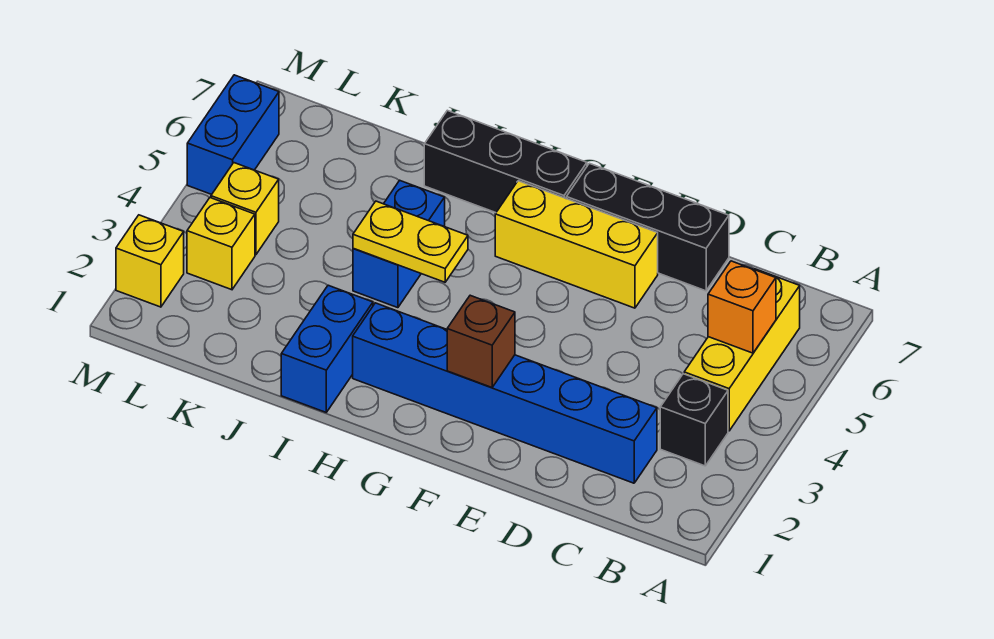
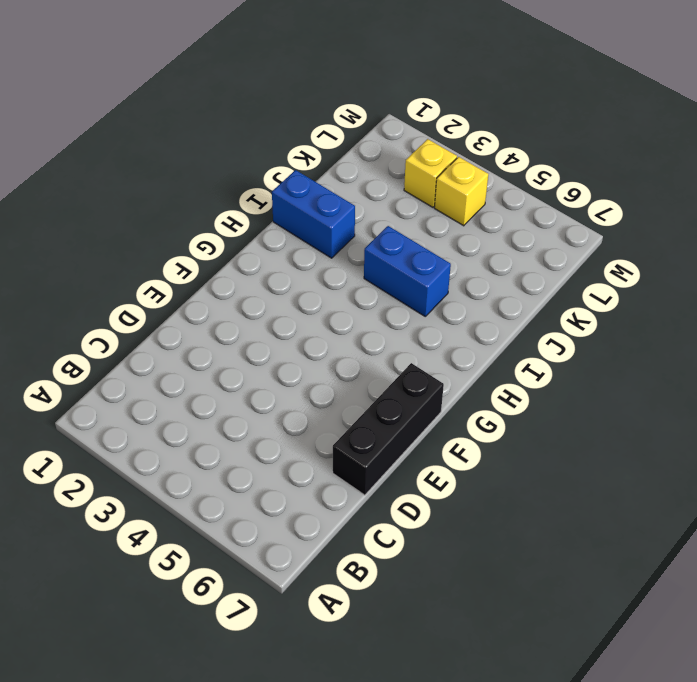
none -> black 1x1 brick [660,374,728,466]
none -> yellow 1x3 brick [684,269,800,431]
none -> blue 1x6 brick [353,303,657,483]

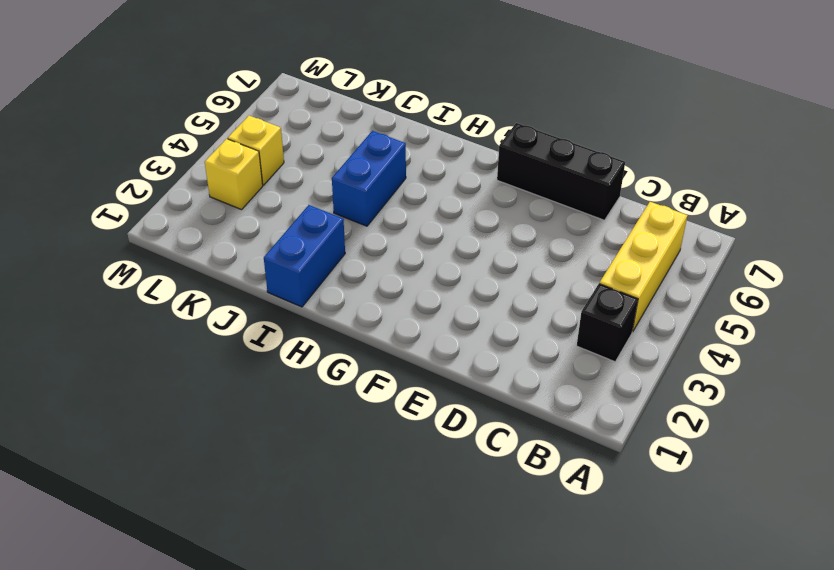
none -> blue 1x6 brick [353,303,657,483]
none -> yellow 1x3 brick [495,181,658,308]
none -> black 1x3 brick [424,110,587,213]

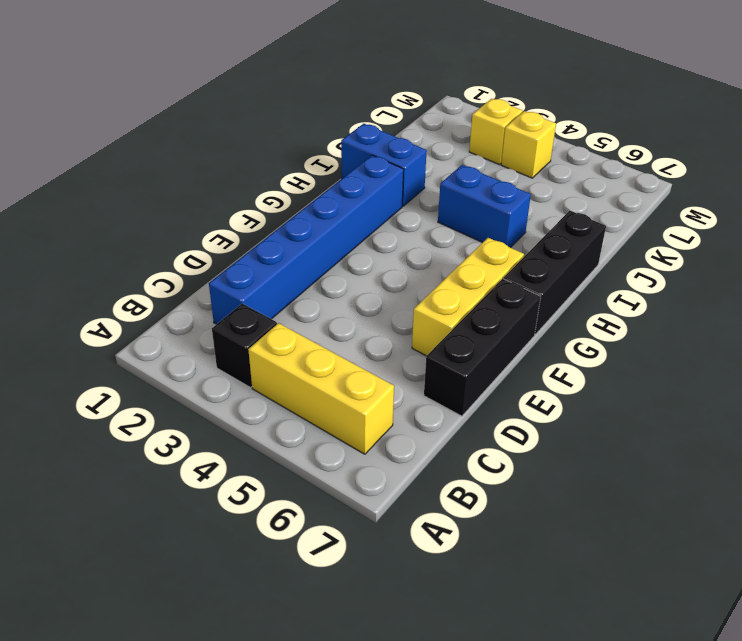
none -> yellow 1x1 brick [116,215,184,307]
none -> blue 1x2 brick [187,75,279,194]
none -> orange 1x1 brick [708,261,776,353]

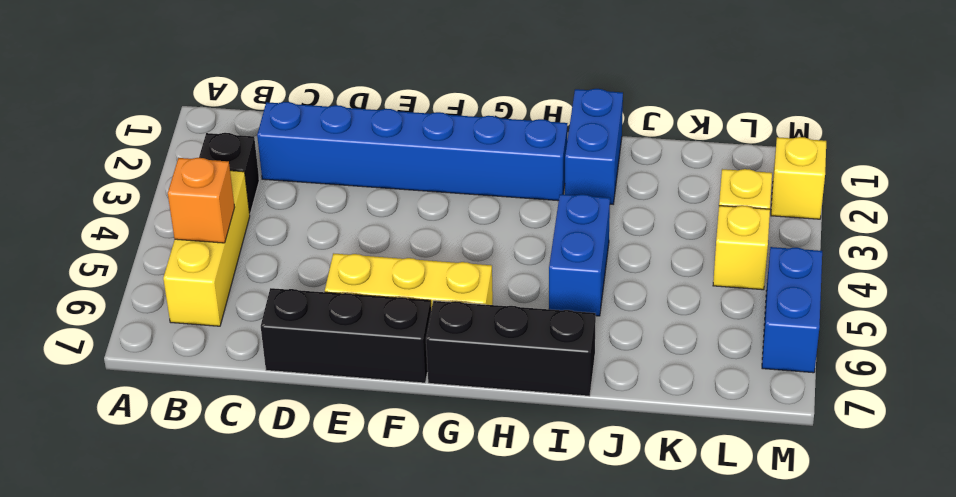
none -> brown 1x1 brick [447,295,515,387]
none -> yellow 1x2 plate [353,201,468,282]

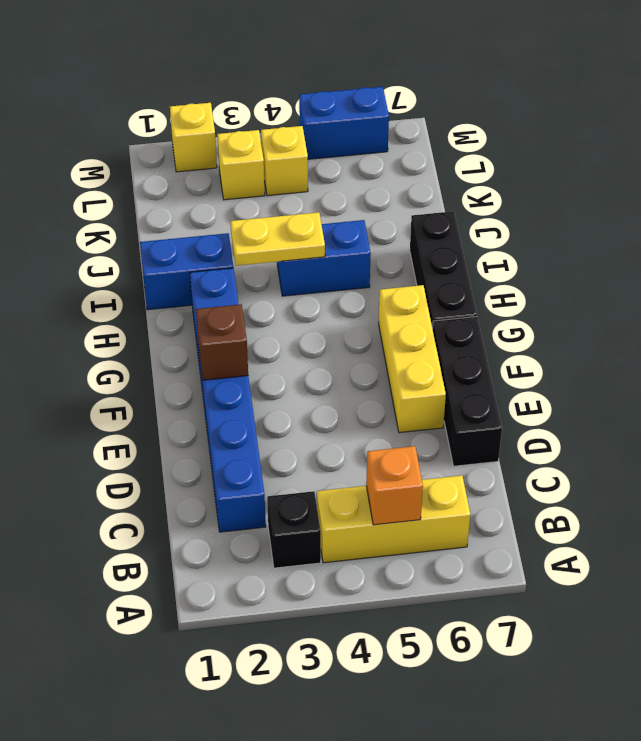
yellow 1x2 plate [230,212,325,266] -> yellow 1x2 plate turned to [353,201,468,282]

